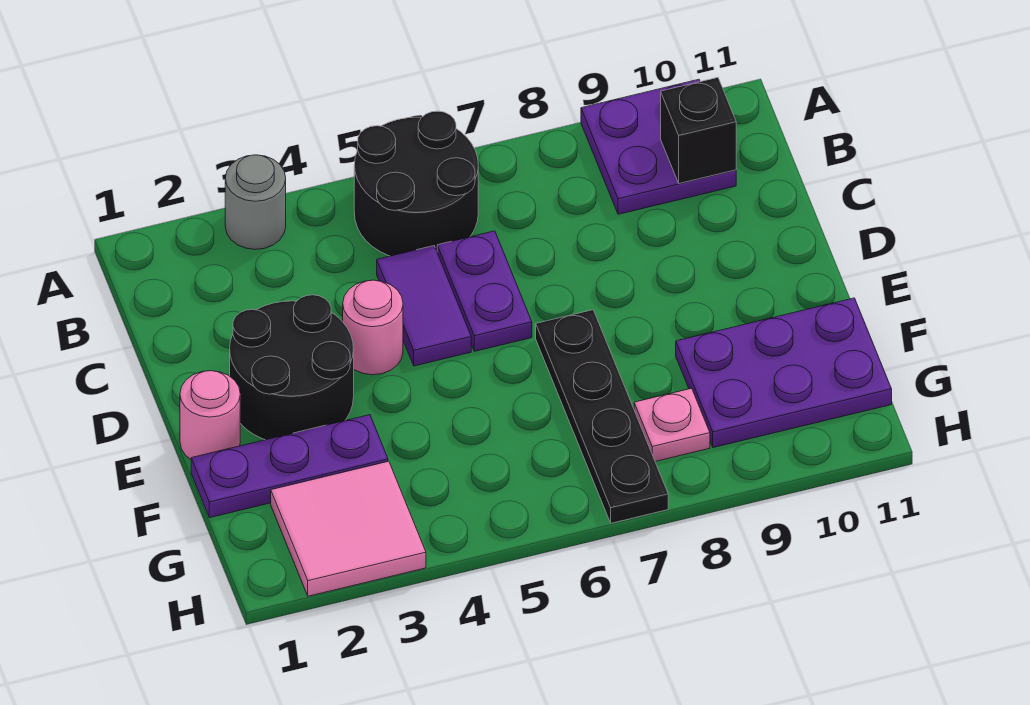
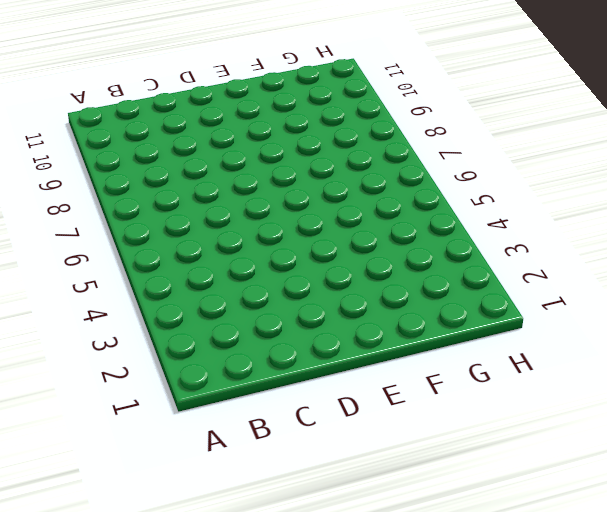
none -> grey 1x1 round brick [225,155,286,249]
none -> black 2x2 round brick [354,111,478,256]
none -> purple 2x2 plate [581,79,736,214]

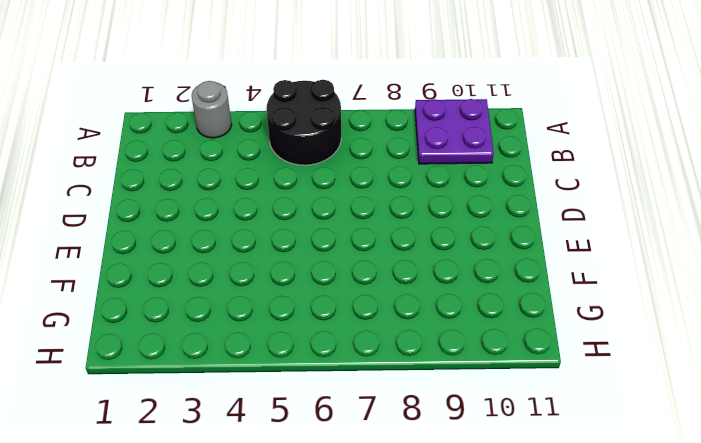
none -> purple 1x2 tile [377,246,471,366]
none -> purple 1x2 plate [437,231,532,351]
none -> black 2x2 round brick [230,295,354,440]

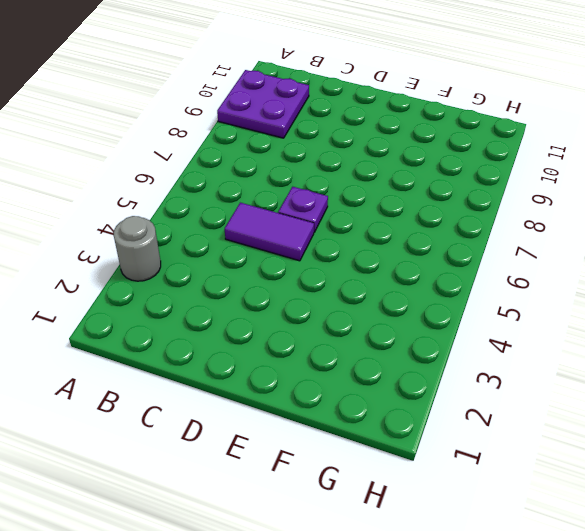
purple 1x1 plate [278,187,328,232] -> purple 1x2 plate [437,231,532,351]
none -> black 2x2 round brick [354,111,478,256]
none -> black 2x2 round brick [230,295,354,440]
none -> pink 1x1 round brick [343,280,403,375]

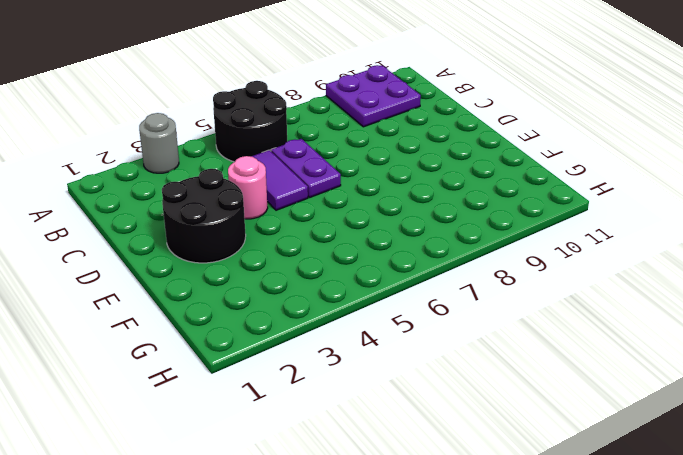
none -> pink 1x1 round brick [180,371,240,459]
none -> black 1x4 plate [536,310,668,523]
none -> purple 1x3 plate [191,415,388,518]

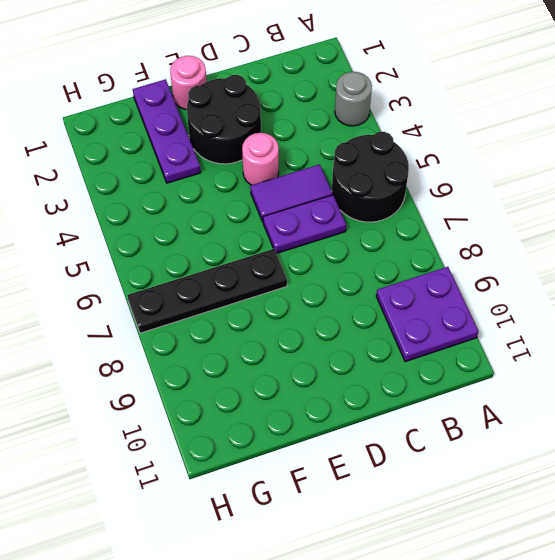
none -> purple 2x3 plate [676,298,892,448]
none -> pink 2x2 tile [271,461,426,596]
none -> pink 1x1 plate [634,388,710,462]

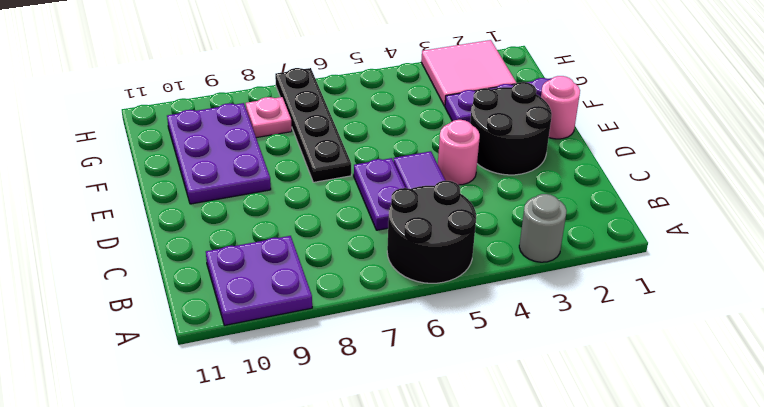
purple 2x3 plate [167,103,271,204] -> purple 2x3 plate turned to [676,298,892,448]
none -> black 1x1 brick [661,78,736,184]

